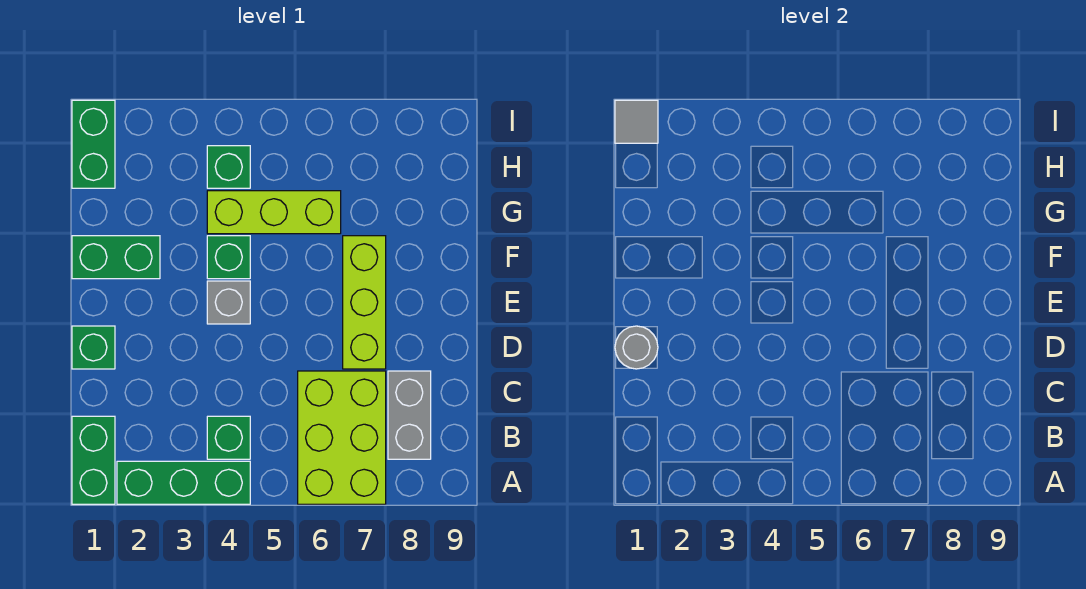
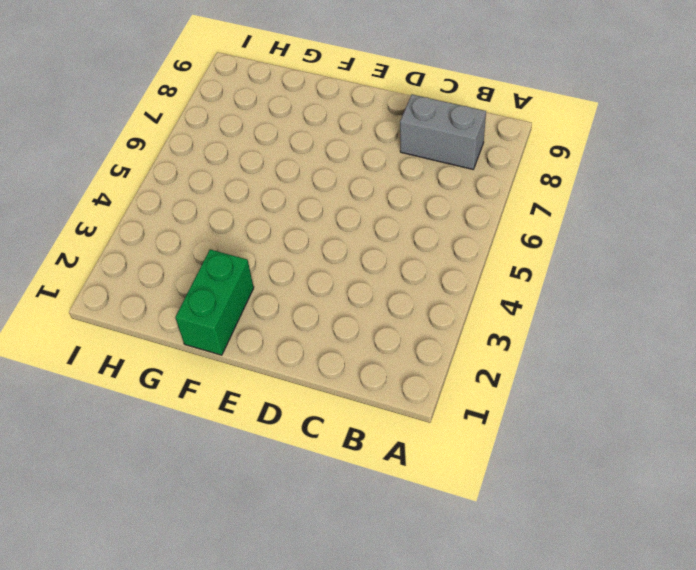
none -> green 1x2 brick [72,416,115,504]
none -> green 1x3 brick [117,461,250,504]
none -> lime 2x3 brick [298,371,386,504]

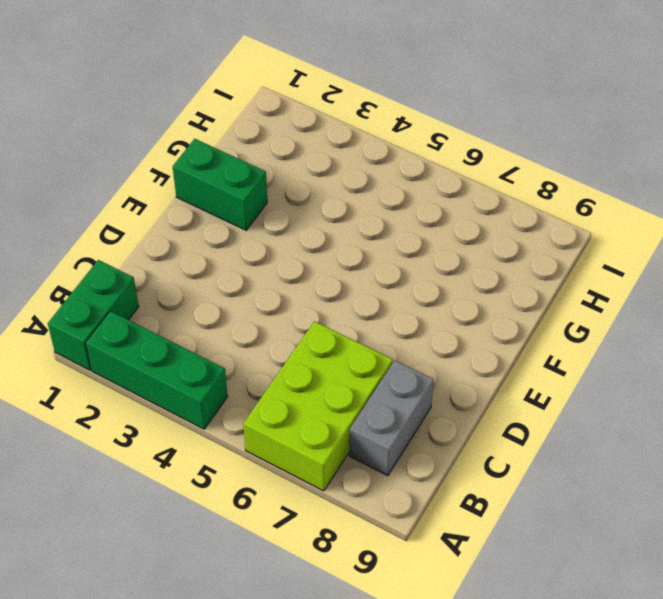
none -> green 1x1 brick [207,416,250,459]
none -> green 1x1 brick [72,326,115,369]
none -> lime 1x3 brick [343,236,386,369]

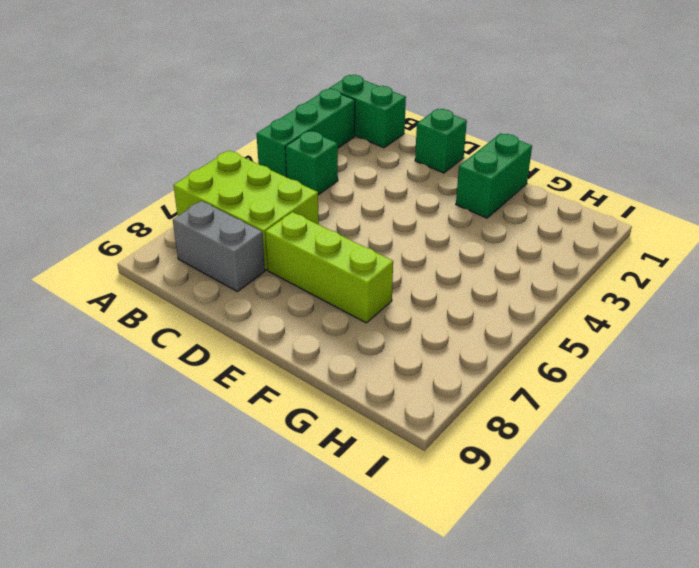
none -> grey 1x1 brick [207,281,250,324]
none -> green 1x1 brick [207,236,250,279]
none -> lime 1x3 brick [207,191,341,234]

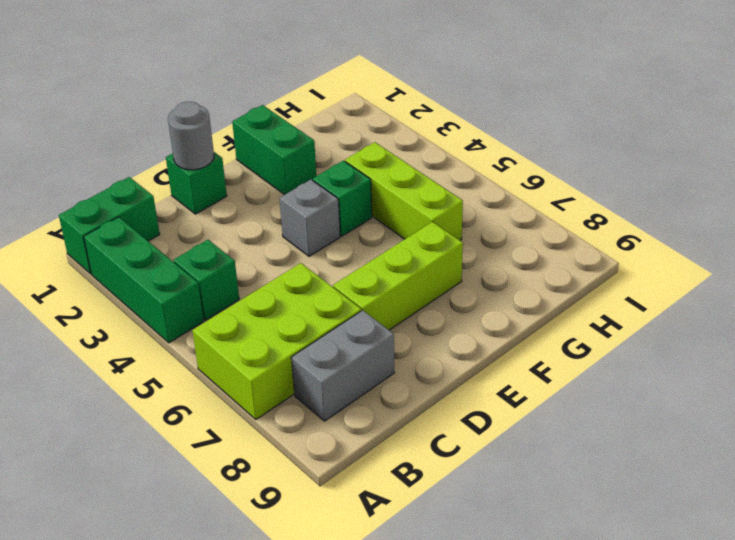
none -> green 1x2 brick [72,100,115,188]
none -> green 1x1 brick [207,146,250,188]
none -> grey 1x1 tile [615,100,658,143]

